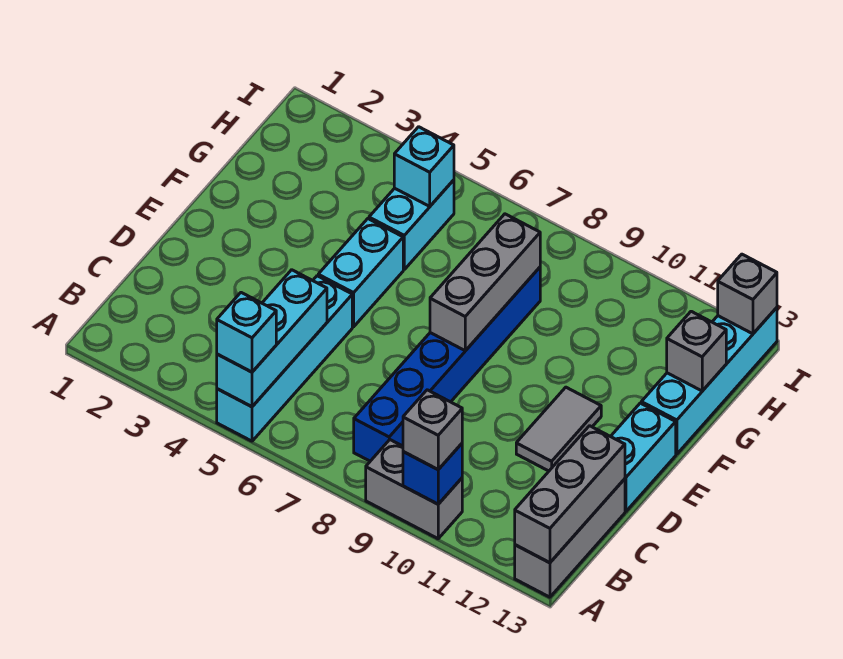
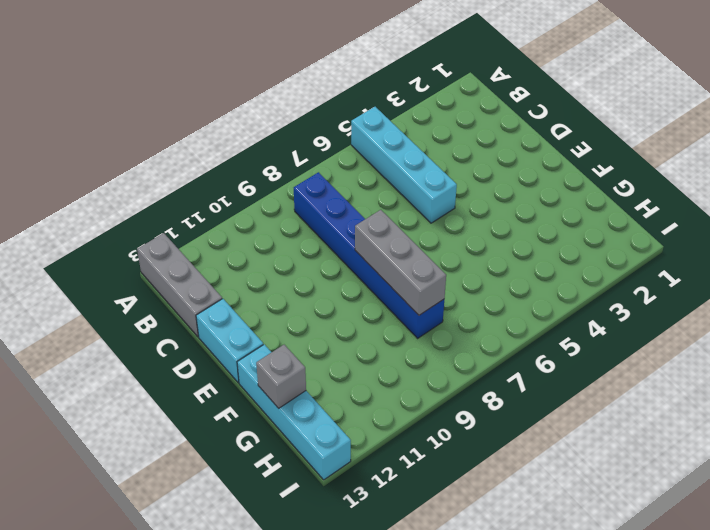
none -> grey 1x2 brick [366,440,462,539]
none -> grey 1x2 tile [516,387,601,471]
none -> cyan 1x2 brick [318,219,403,327]

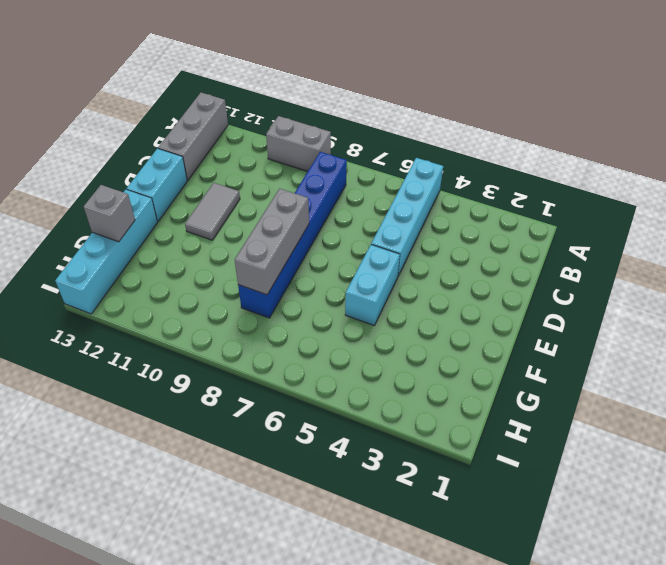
none -> cyan 1x2 brick [369,180,454,269]
none -> cyan 1x3 brick [217,270,327,407]
none -> blue 1x1 brick [403,444,462,504]

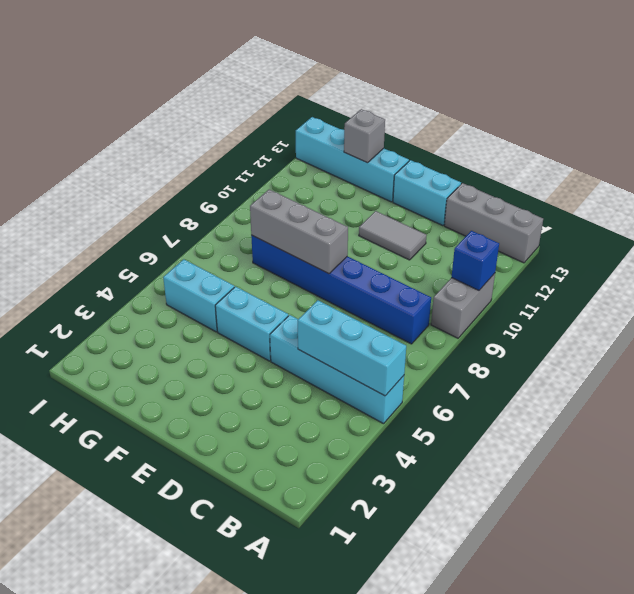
none -> grey 1x3 brick [515,426,625,563]
none -> cyan 1x1 brick [394,127,454,206]
none -> grey 1x1 brick [718,254,777,334]

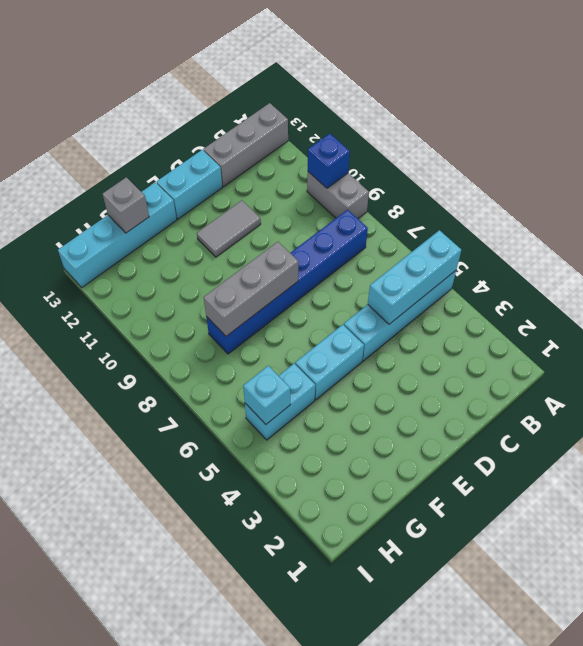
none -> grey 1x3 brick [515,426,625,563]
none -> grey 1x1 brick [718,254,777,334]
none -> cyan 1x1 brick [217,293,276,372]

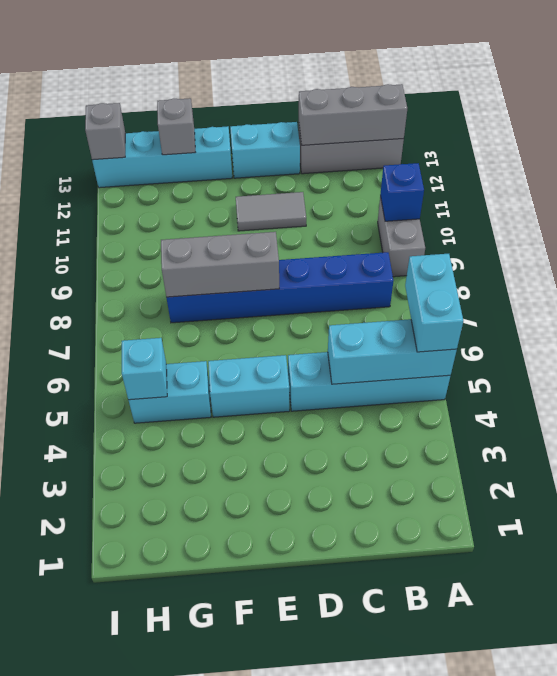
cyan 1x2 brick [405,254,463,352] -> cyan 1x1 brick [217,293,276,372]
none -> grey 1x1 brick [403,390,462,469]

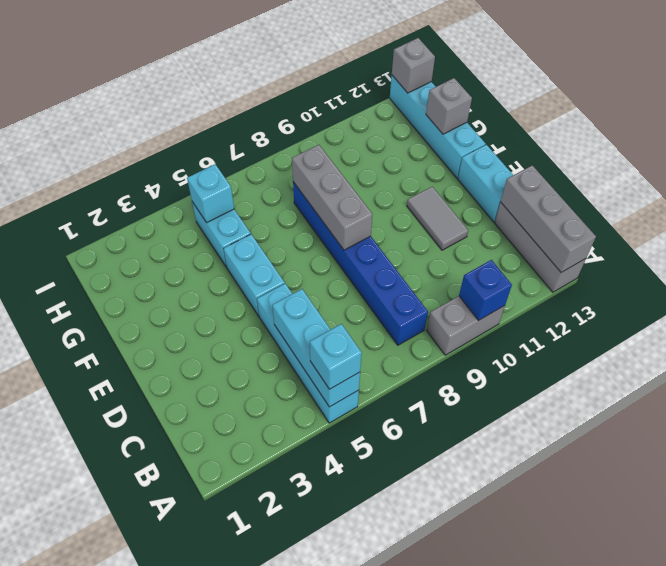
none -> grey 1x1 brick [403,390,462,469]

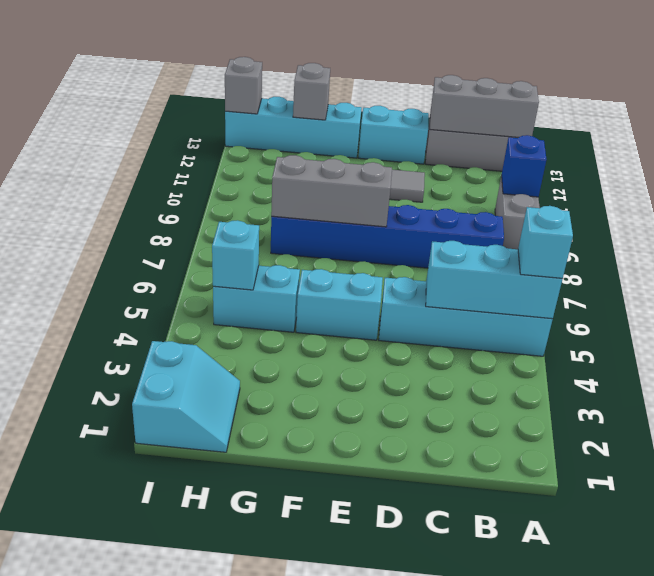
cyan 2x2 slope [132,341,240,452] -> none
none -> grey 1x1 brick [403,390,462,469]

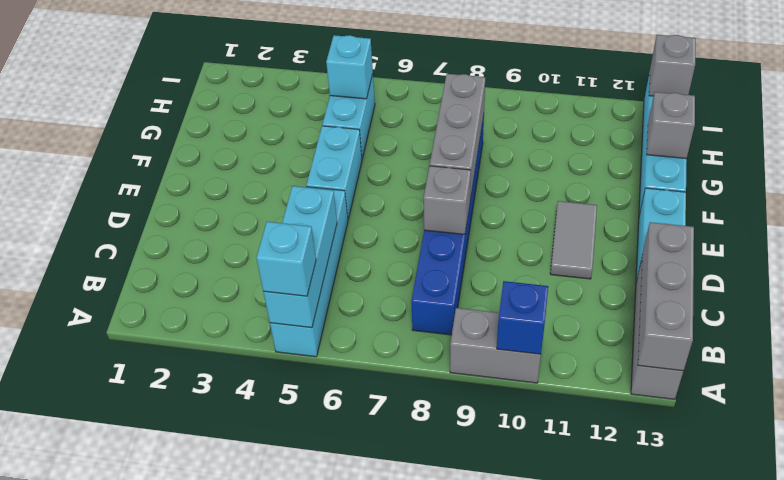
grey 1x1 brick [424,166,471,235] -> grey 1x1 brick moved to [403,390,462,469]

